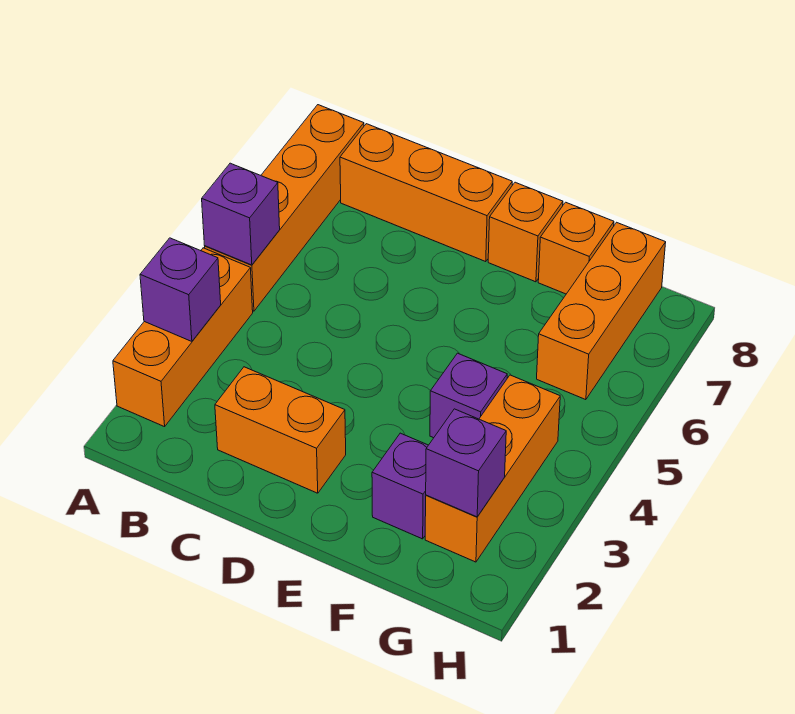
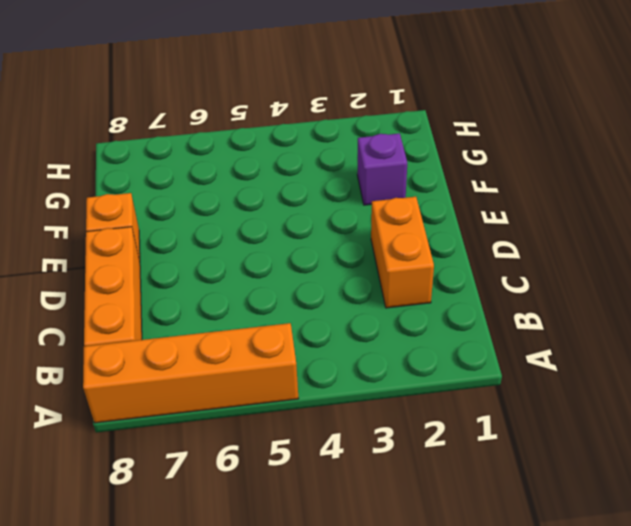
none -> orange 1x3 brick [113,248,253,427]
none -> purple 1x1 brick [430,353,507,438]
none -> orange 1x1 brick [538,202,614,294]

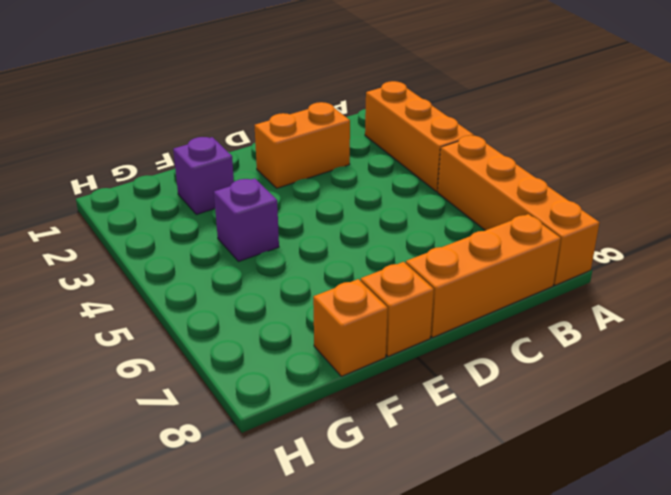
none -> orange 1x3 brick [425,375,560,562]
none -> orange 1x3 brick [537,222,666,400]
none -> purple 1x1 brick [140,238,221,341]

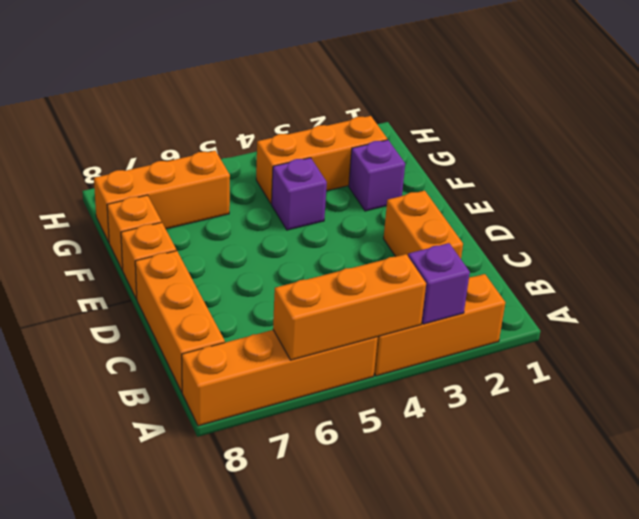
orange 1x3 brick [273,254,426,360] -> purple 1x1 brick [202,163,280,265]
none -> purple 1x1 brick [426,409,506,517]

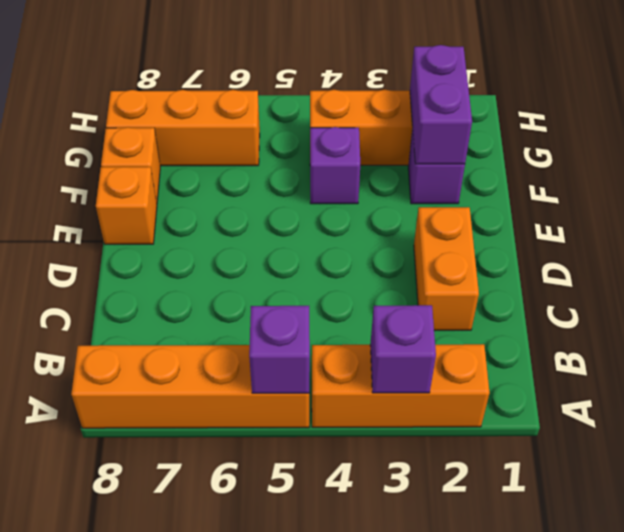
purple 1x2 brick [410,45,472,164] -> purple 1x1 brick [426,409,506,517]
none -> orange 1x3 brick [340,124,512,262]

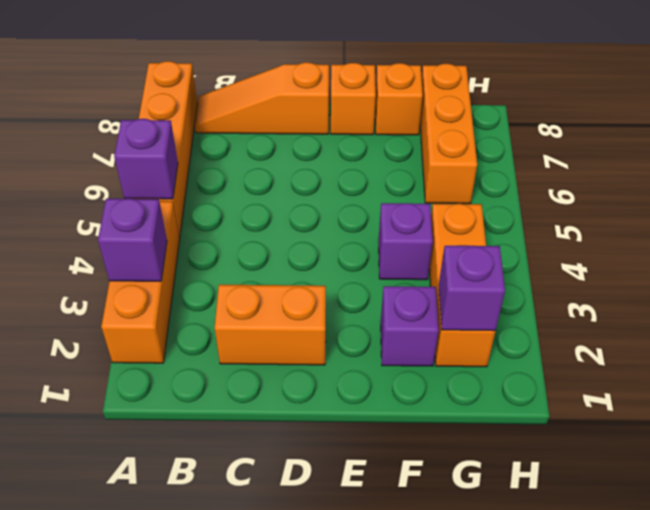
orange 1x3 slope [195,62,329,134] -> orange 1x3 brick [340,124,512,262]

